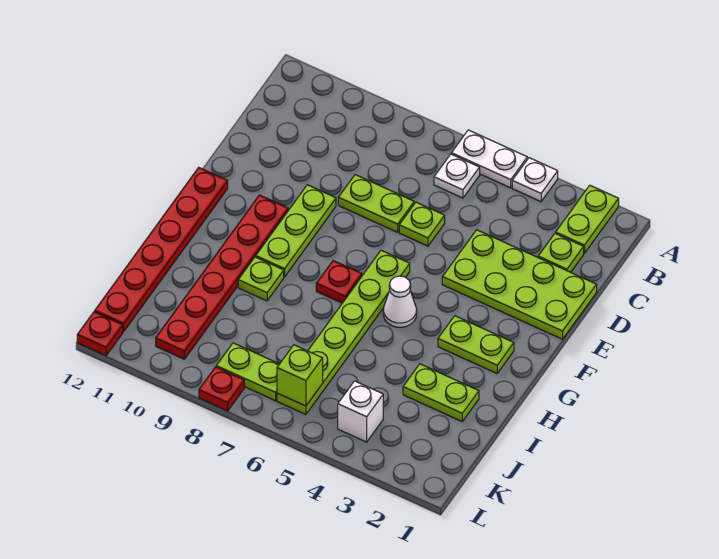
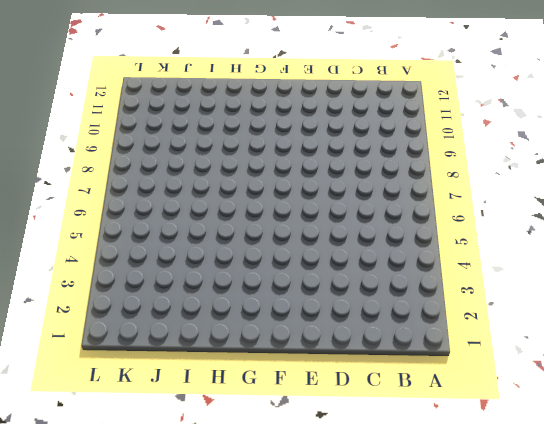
none -> lime 1x2 plate [556,185,619,253]
none -> white 1x1 plate [512,158,558,202]
none -> white 1x2 plate [452,130,527,188]

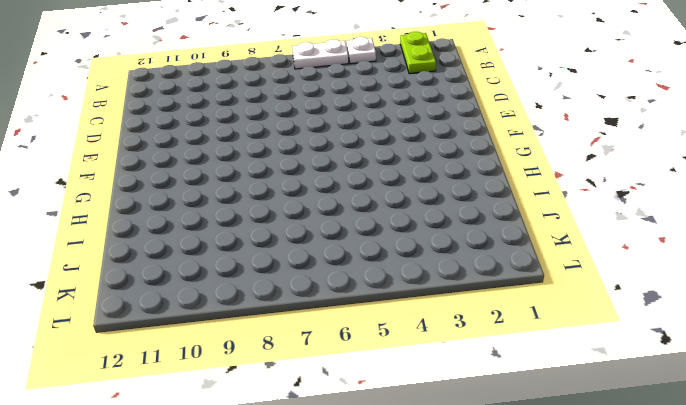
none -> white 1x1 plate [434,154,480,198]
none -> lime 1x1 plate [538,233,584,272]
none -> lime 2x4 plate [442,230,597,339]

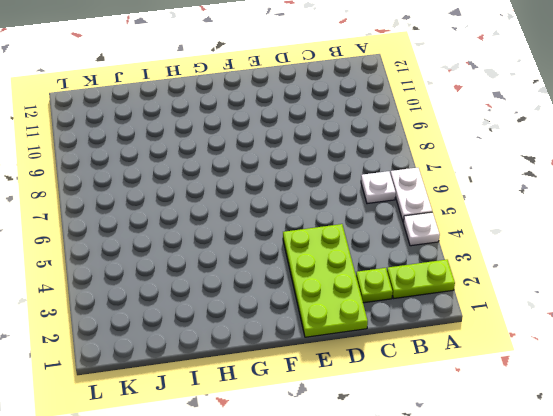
none -> lime 1x1 plate [399,202,445,246]
none -> lime 1x2 plate [338,175,414,232]
none -> lime 1x3 plate [256,185,336,277]

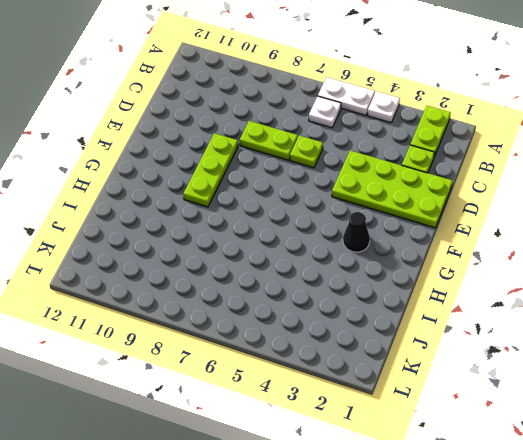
black 1x1 cone [343,212,370,252] -> lime 1x2 plate [438,316,514,373]
none -> lime 1x6 plate [277,250,410,414]
none -> red 1x6 plate [156,195,288,359]
none -> red 1x6 plate [95,168,228,332]

